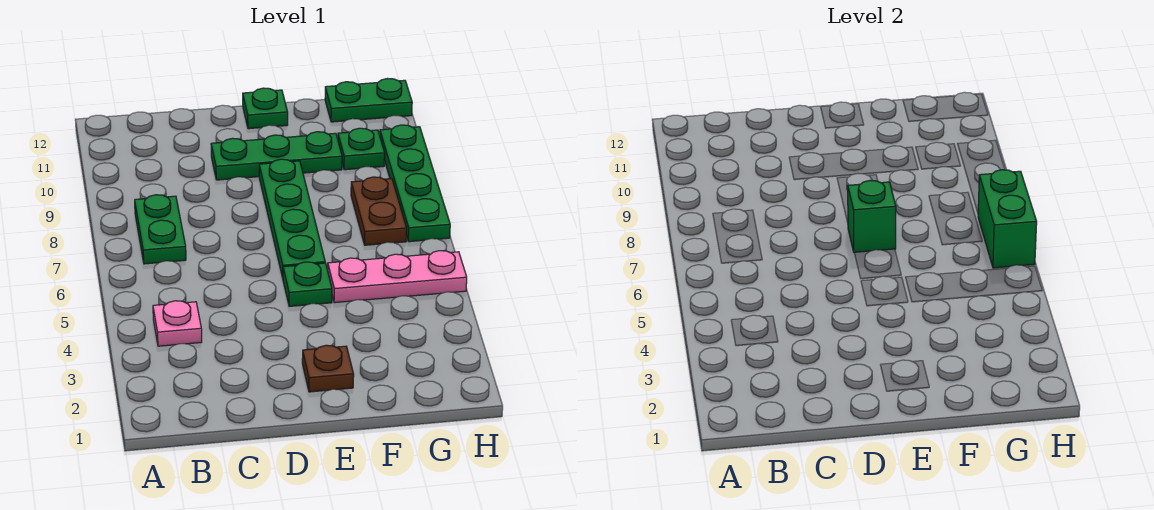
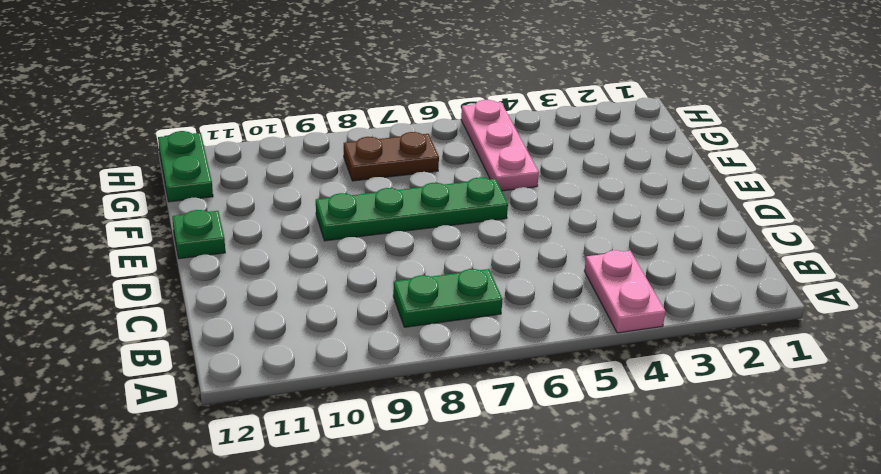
pink 1x2 plate [584,250,665,333] -> pink 1x1 plate [153,301,202,346]
none -> green 1x3 plate [211,132,342,180]
none -> brown 1x1 plate [302,345,354,392]
none -> green 1x1 plate [283,262,332,306]

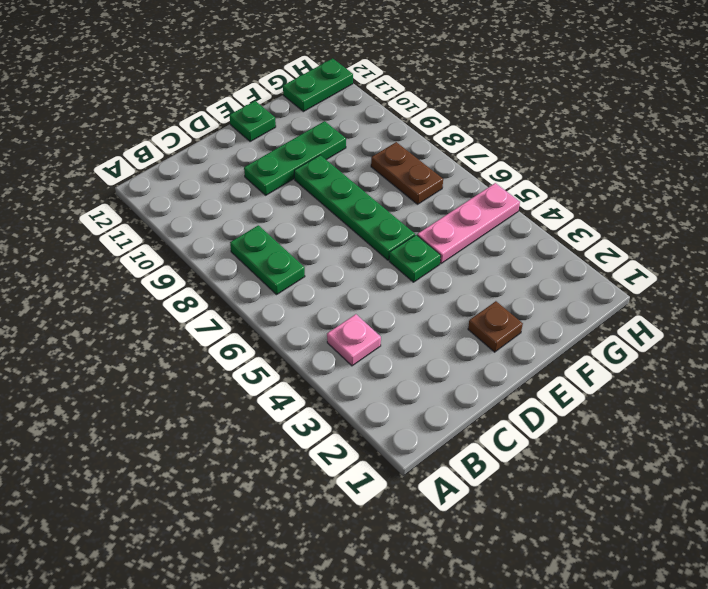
none -> green 1x1 plate [338,128,385,170]
none -> green 1x4 plate [380,125,450,242]
none -> green 1x1 brick [848,180,896,252]

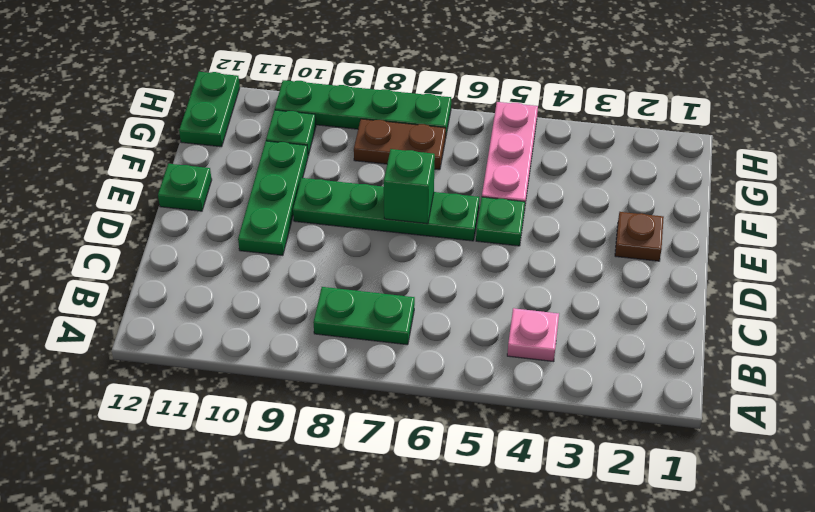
none -> green 1x2 brick [978,170,1037,268]

